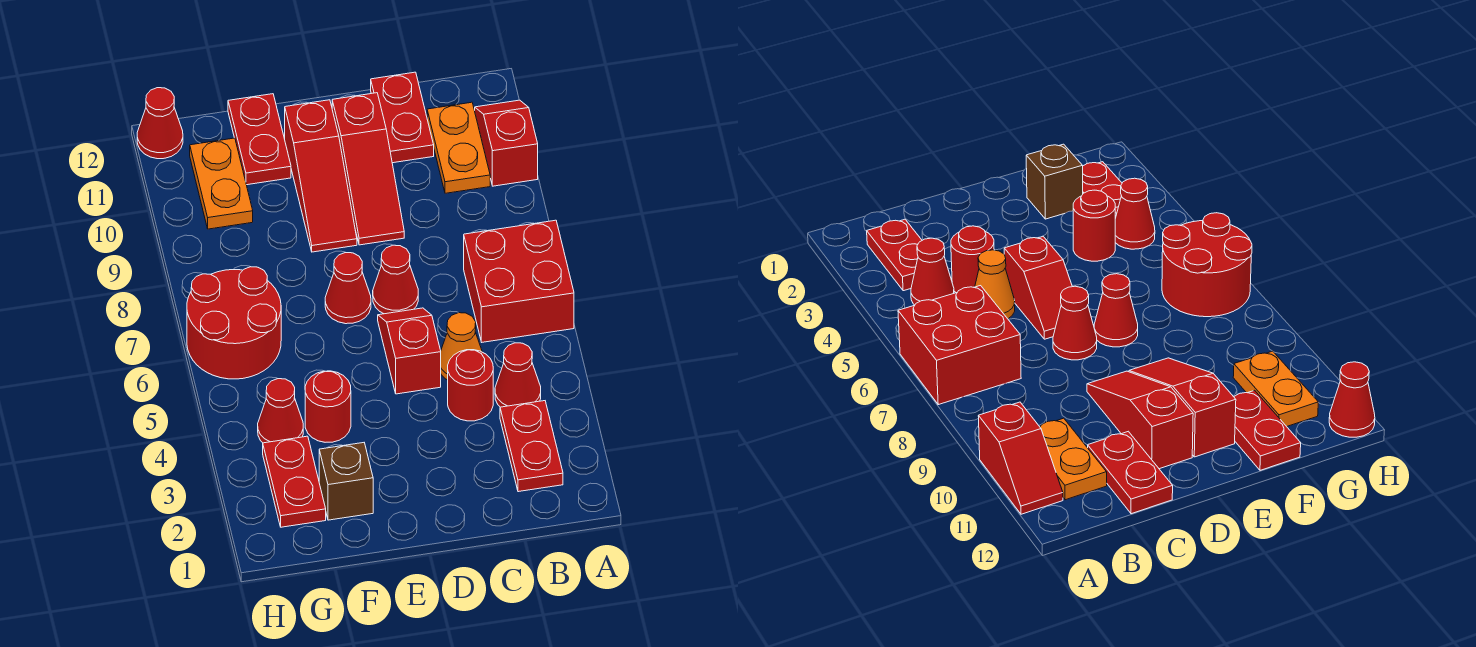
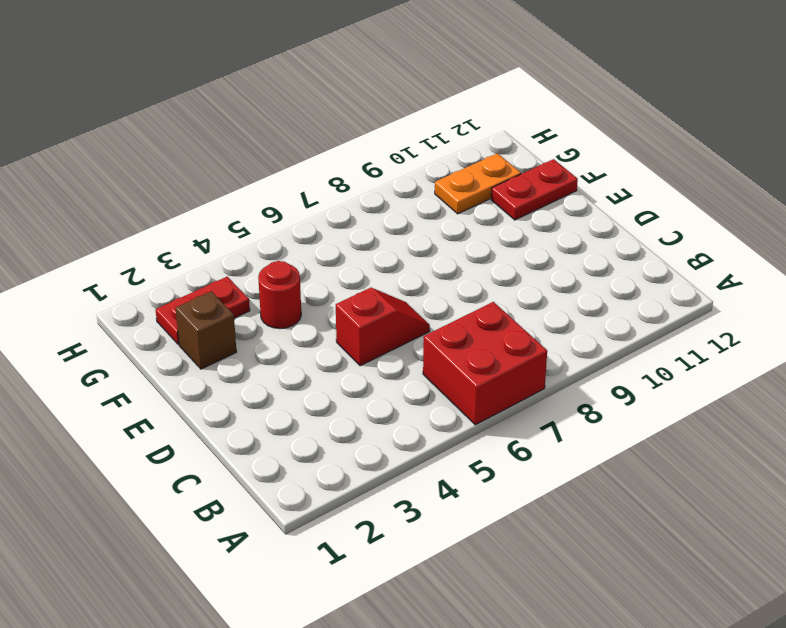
none -> red 1x2 slope [475,100,538,186]
none -> red 1x2 plate [500,401,563,492]
none -> red 1x1 cone [495,343,541,407]

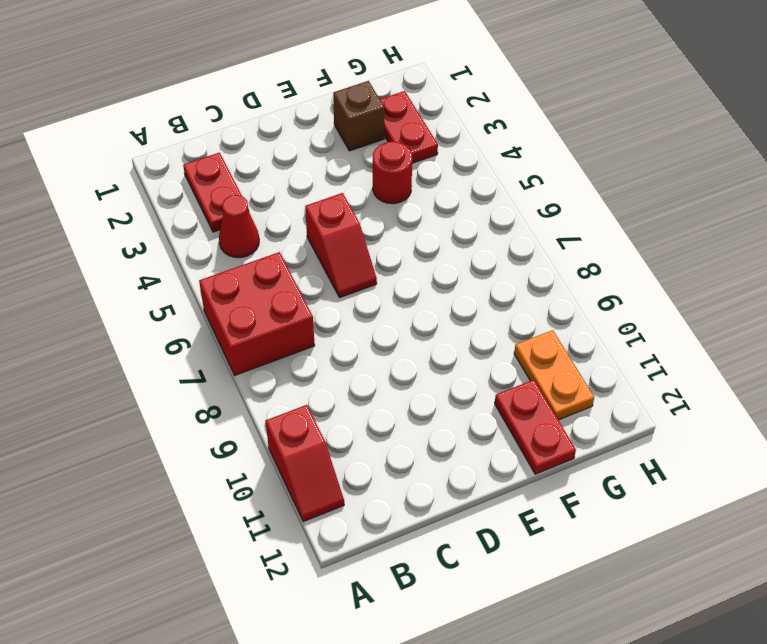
none -> orange 1x2 plate [427,102,490,193]
none -> red 1x1 round brick [448,350,493,421]
none -> orange 1x1 cone [441,313,482,380]

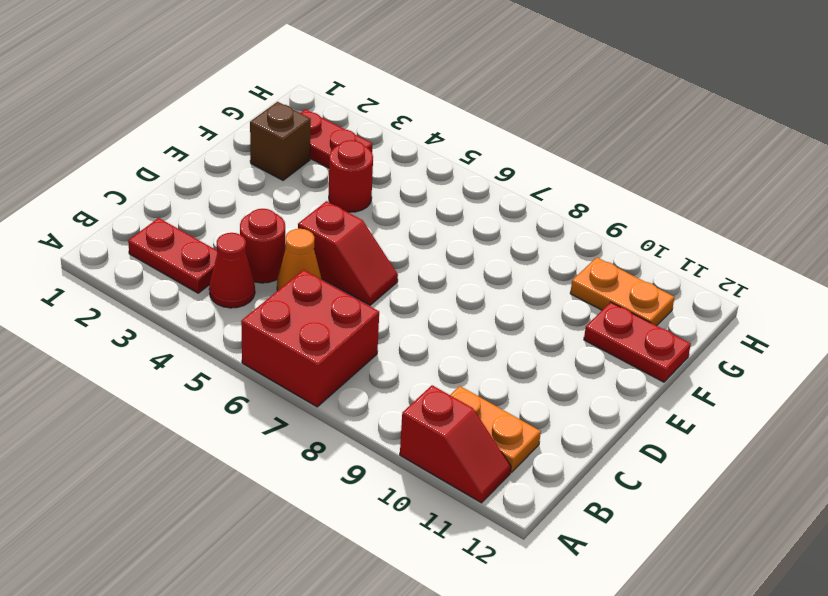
none -> red 1x2 plate [371,72,434,163]
none -> red 1x1 cone [373,245,418,314]
none -> red 1x3 slope [332,93,404,245]

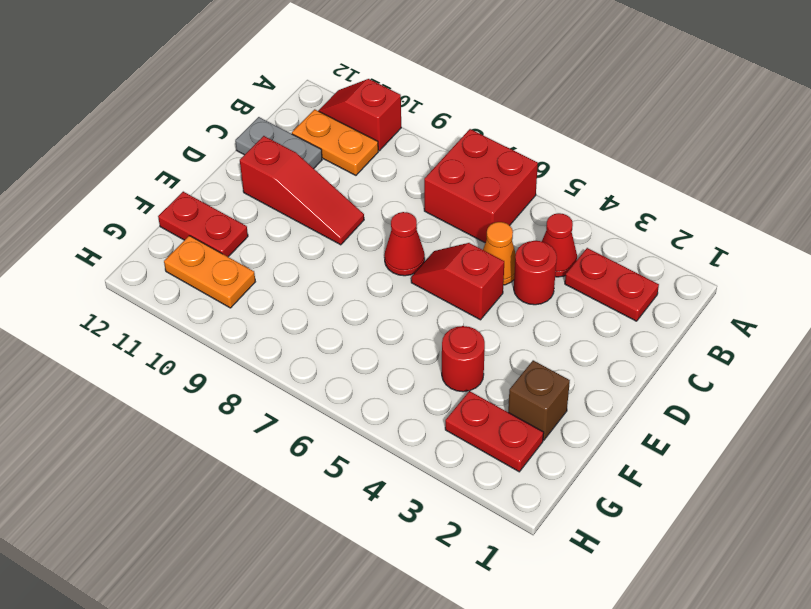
grey 1x2 plate [235,117,322,168] -> red 1x2 plate [371,72,434,163]
none -> red 1x1 cone [325,252,371,324]
none -> red 1x3 slope [285,100,357,252]
none -> red 1x1 cone [258,379,303,443]

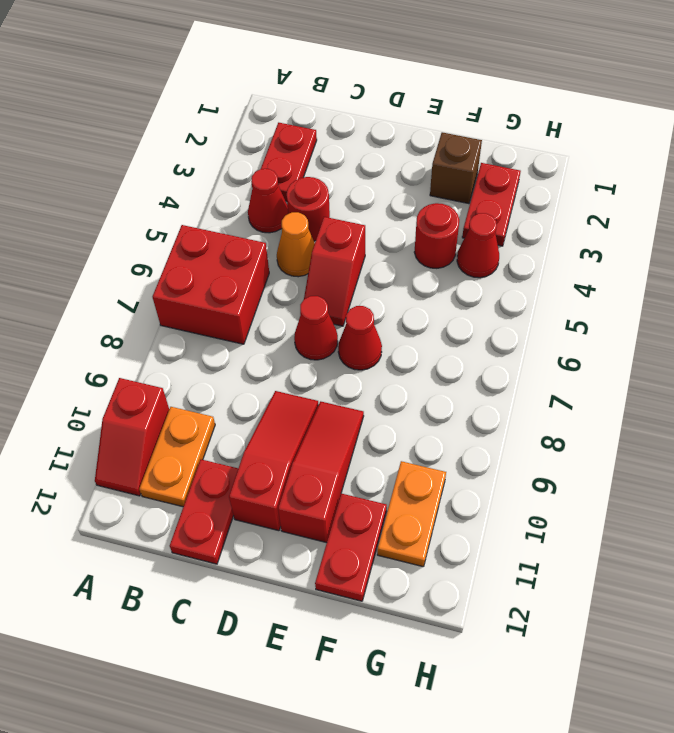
none -> red 2x2 round brick [187,267,281,379]
none -> red 1x1 cone [137,88,183,159]

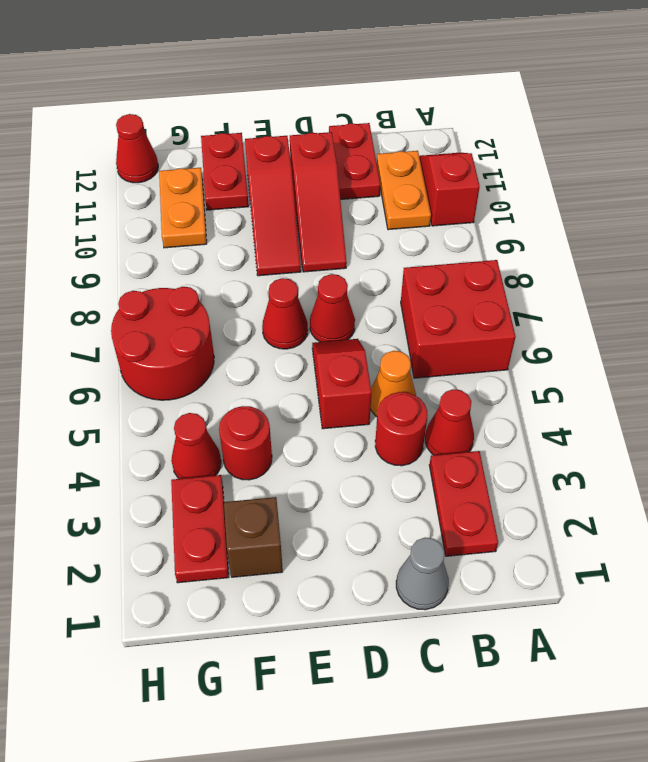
grey 1x1 cone [396,538,449,610] -> none

